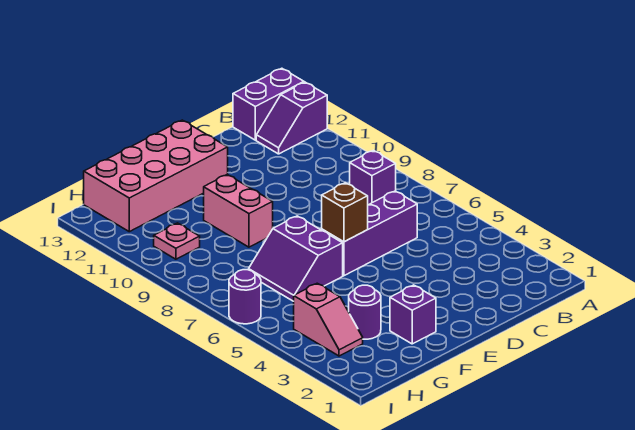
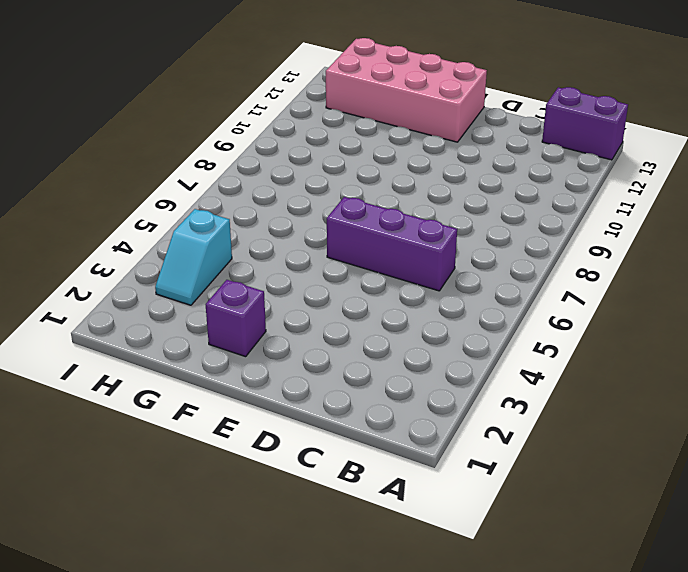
cyan 1x2 slope [155,209,232,305] -> pink 1x2 slope [294,283,363,356]
none -> purple 1x2 slope [256,82,327,154]
none -> purple 1x1 brick [350,150,396,205]
none -> purple 2x2 slope [249,216,343,301]

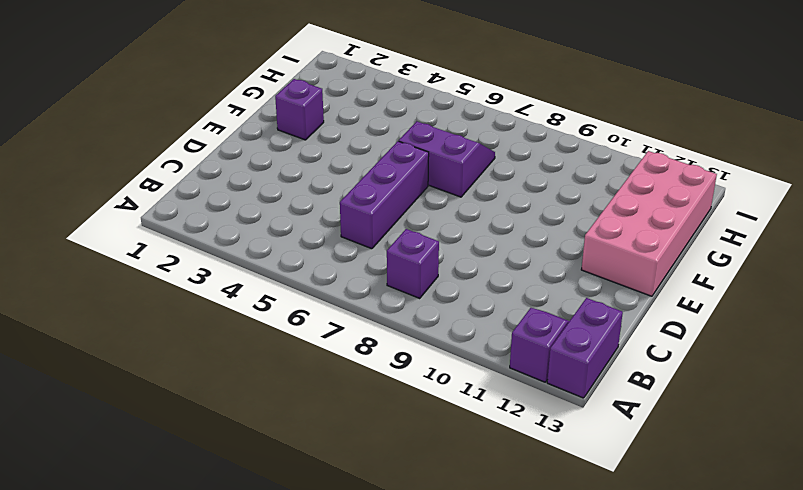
none -> pink 1x2 brick [204,174,273,247]
none -> purple 1x1 round brick [349,285,381,339]
none -> pink 1x2 slope [294,283,363,356]

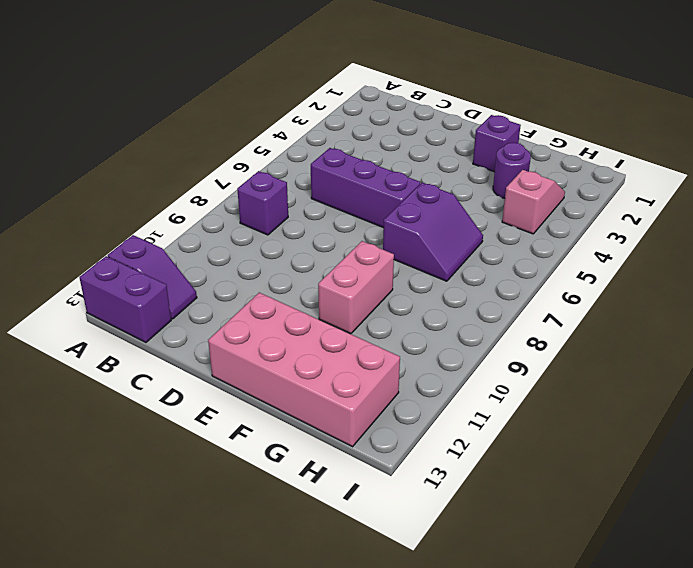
none -> pink 1x1 plate [154,223,200,259]
none -> purple 1x1 round brick [229,270,261,324]
none -> brown 1x1 brick [322,183,368,242]

